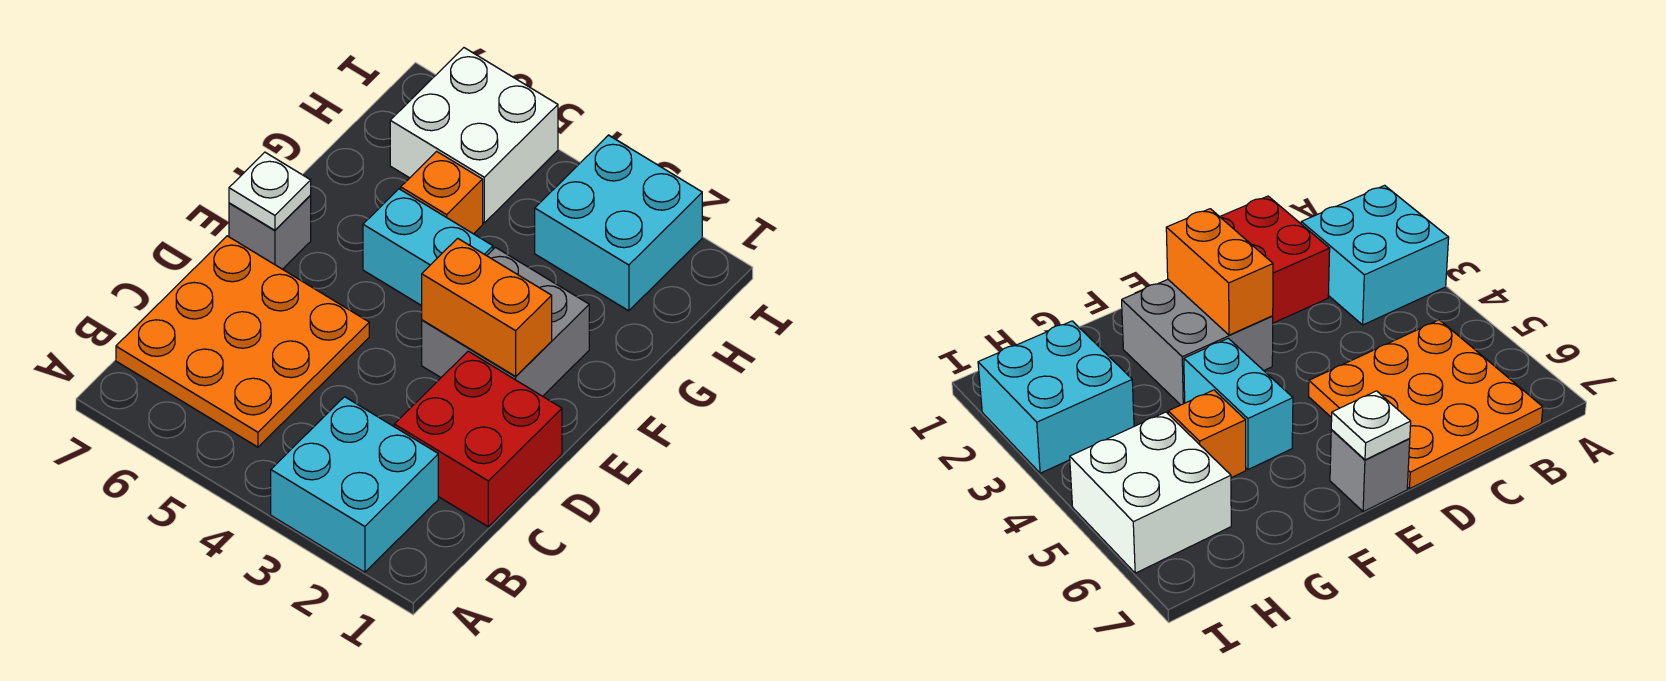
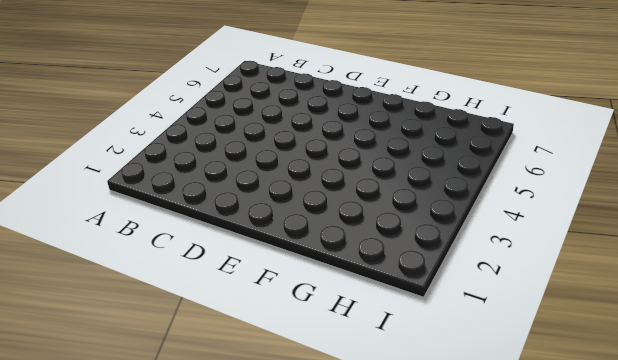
none -> cyan 2x2 brick [271,397,438,572]
none -> orange 3x3 plate [116,236,369,447]

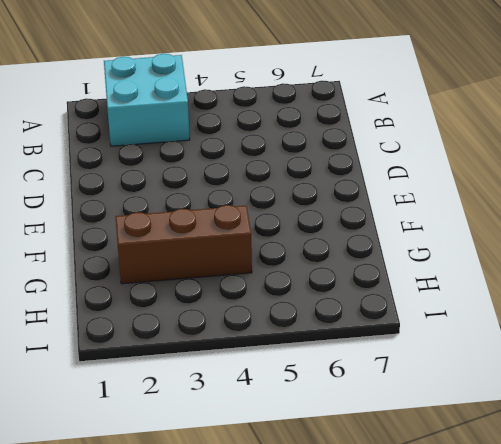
brown 1x3 brick [115,205,252,284] -> none
none -> orange 3x3 plate [116,236,369,447]
none -> red 2x2 brick [394,351,562,527]

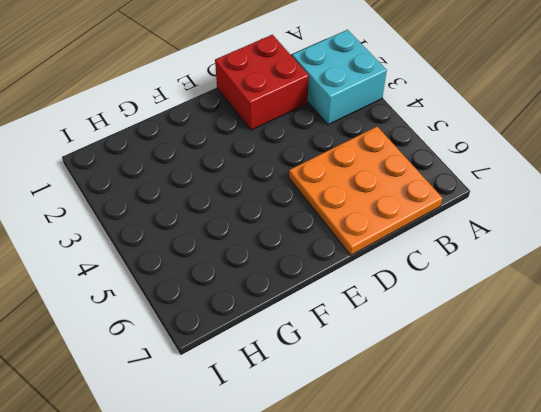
none -> grey 2x2 brick [422,247,589,396]
none -> grey 1x1 brick [229,196,311,269]

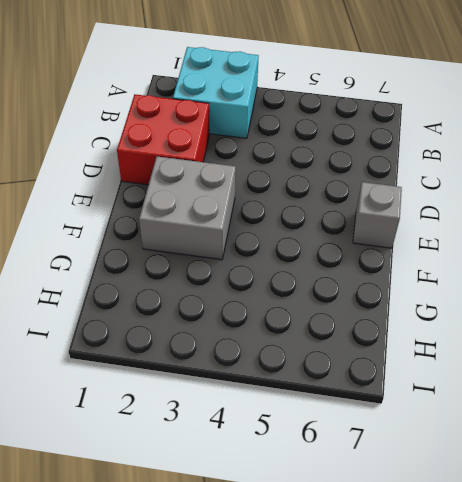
none -> orange 3x3 plate [116,236,369,447]
none -> cyan 1x2 brick [363,189,493,306]

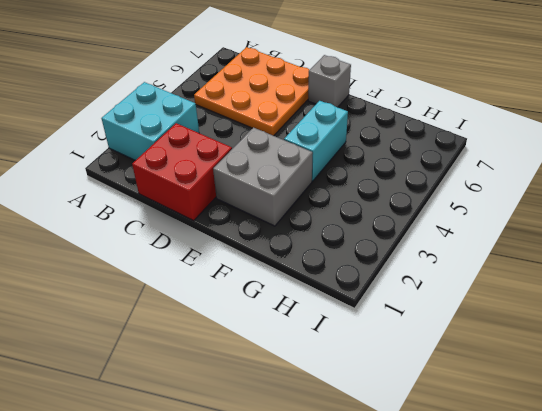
none -> orange 1x1 brick [401,151,483,234]
none -> cyan 2x2 brick [535,135,702,311]

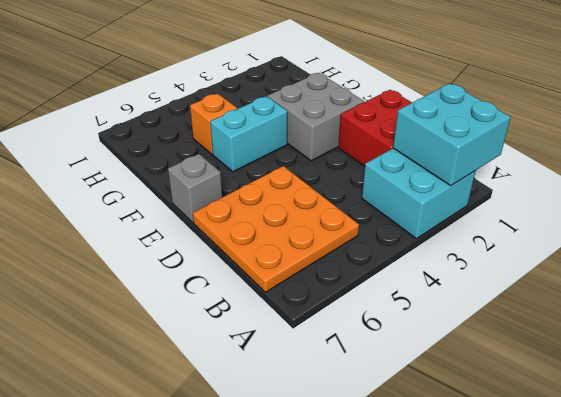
cyan 2x2 brick [393,83,511,186] -> cyan 2x2 brick moved to [535,135,702,311]
none -> white 2x2 brick [390,48,558,223]
none -> orange 1x2 brick [422,238,552,376]

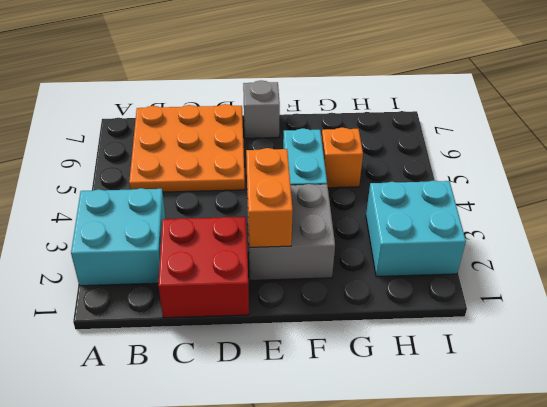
none -> white 2x2 brick [390,48,558,223]
none -> white 1x1 plate [229,152,311,230]

